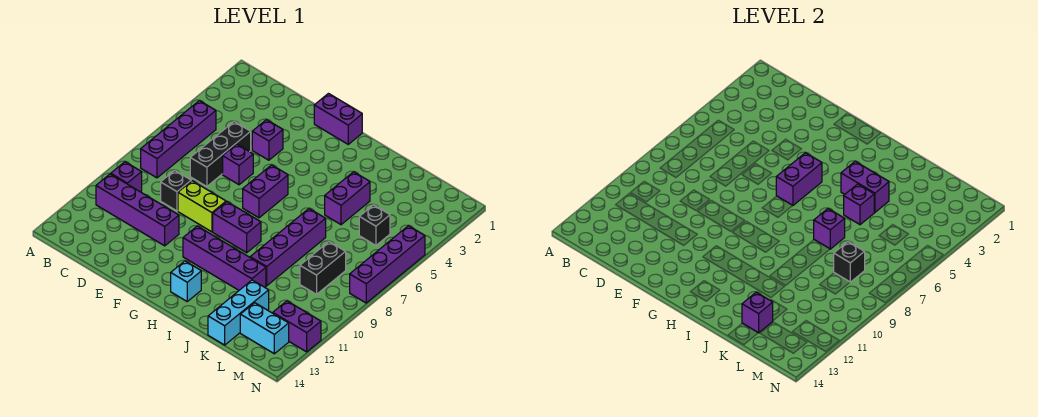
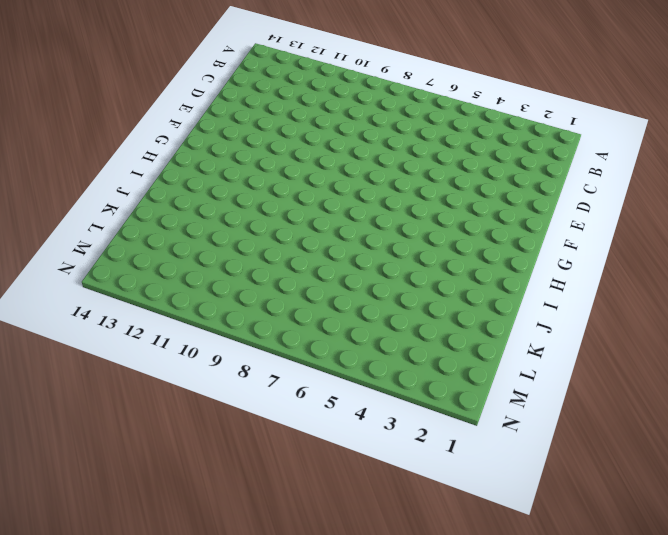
none -> purple 1x4 brick [141,101,216,178]
none -> purple 1x1 brick [111,162,142,192]
none -> purple 1x4 brick [96,174,179,246]

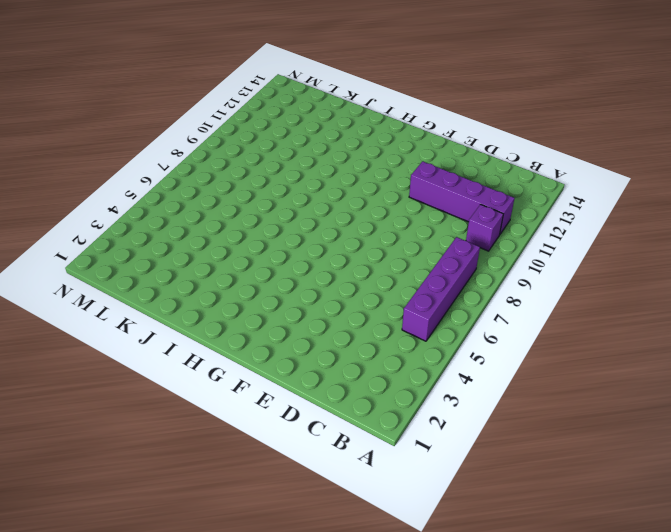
none -> black 1x3 brick [190,122,251,187]
none -> black 1x1 brick [161,170,191,211]
none -> purple 1x1 brick [252,120,283,160]

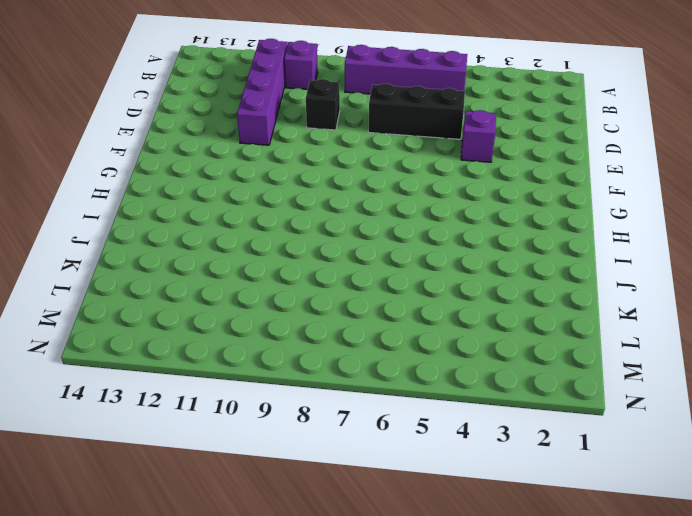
none -> purple 1x1 brick [223,144,253,185]
none -> lime 1x2 brick [178,181,226,232]
none -> purple 1x2 brick [314,94,362,144]

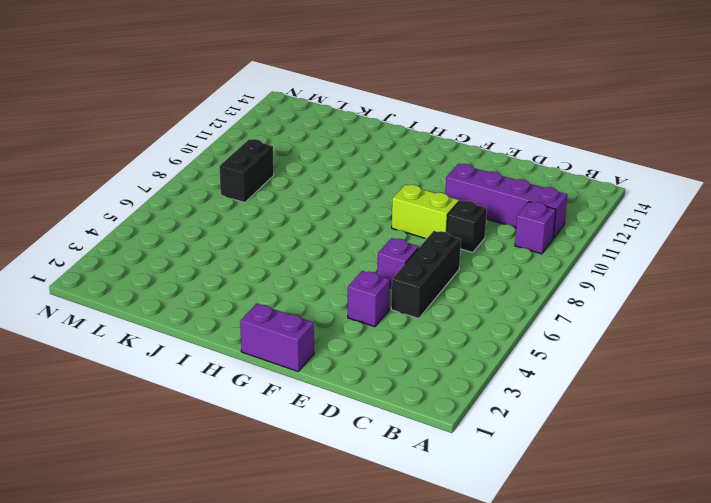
none -> purple 1x4 brick [141,101,216,178]
none -> purple 1x2 brick [243,165,288,218]
none -> purple 1x2 brick [213,202,261,253]

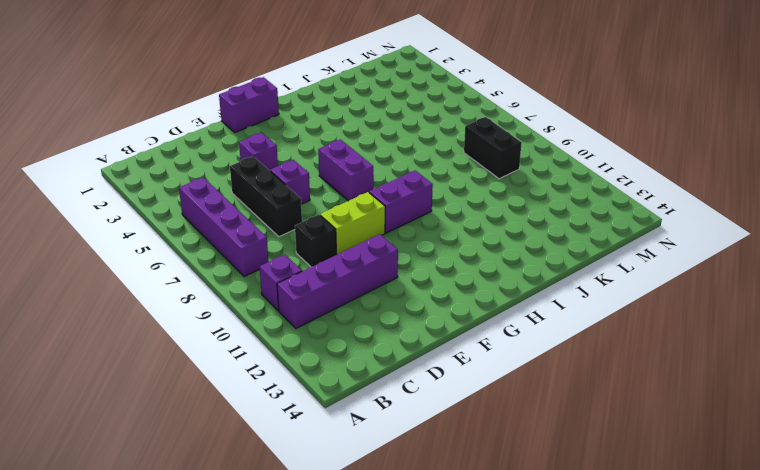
none -> purple 1x4 brick [183,226,266,290]
none -> cyan 1x1 brick [171,261,201,301]
none -> purple 1x2 brick [325,172,370,225]

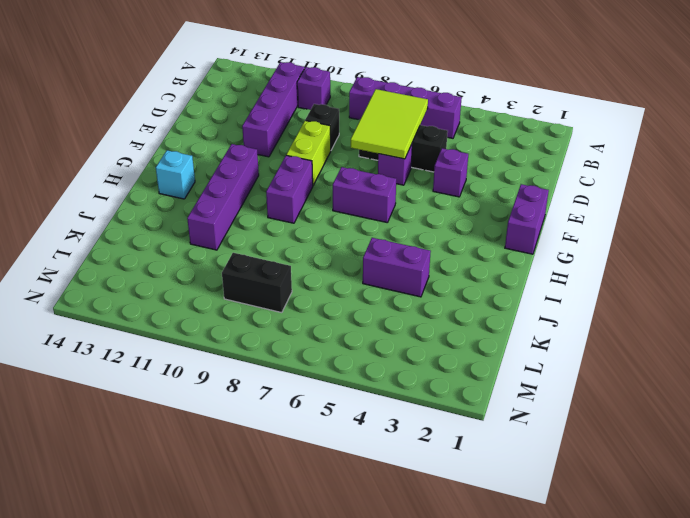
lime 2x3 tile [351,89,428,159] -> none
none -> purple 1x4 brick [250,209,326,286]
none -> cyan 1x3 brick [208,280,269,345]
none -> black 1x1 brick [359,205,390,245]

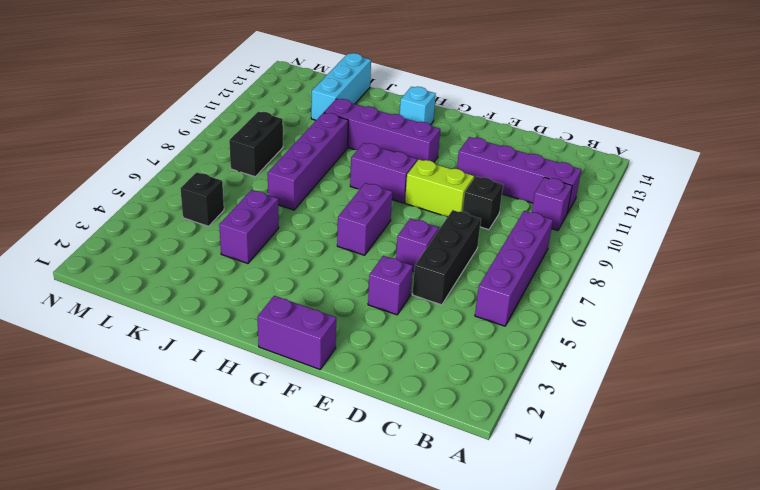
none -> cyan 1x2 brick [240,303,289,354]
none -> purple 1x2 brick [273,301,321,352]
none -> purple 1x4 brick [350,226,425,303]

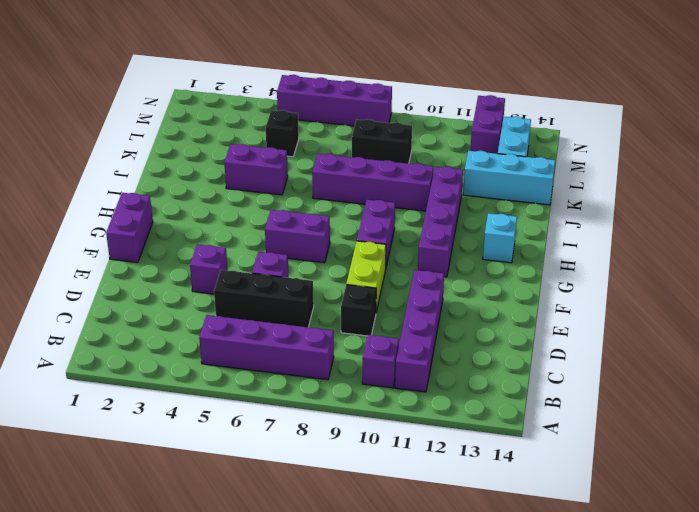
none -> purple 1x2 brick [776,153,822,205]
none -> purple 1x2 brick [841,161,889,213]
none -> purple 1x1 brick [844,184,874,225]

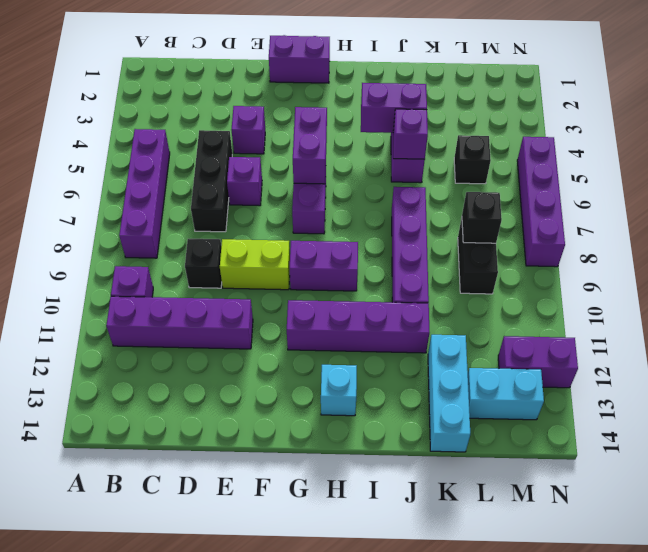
none -> purple 1x1 brick [814,209,845,249]
none -> purple 1x1 brick [742,292,773,333]

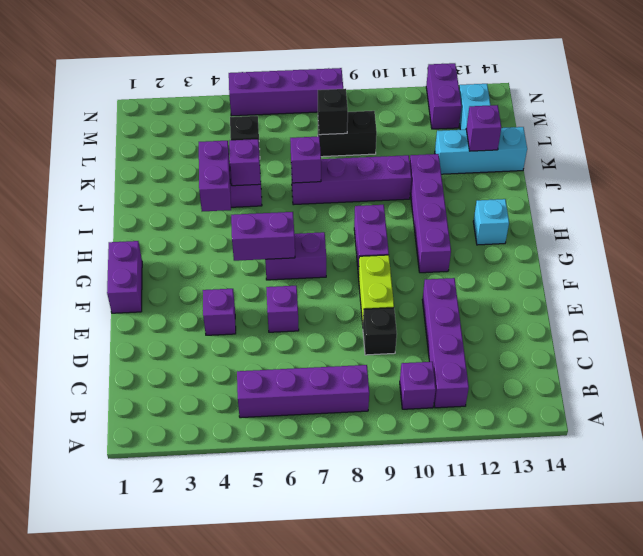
none -> black 1x3 brick [190,122,251,187]

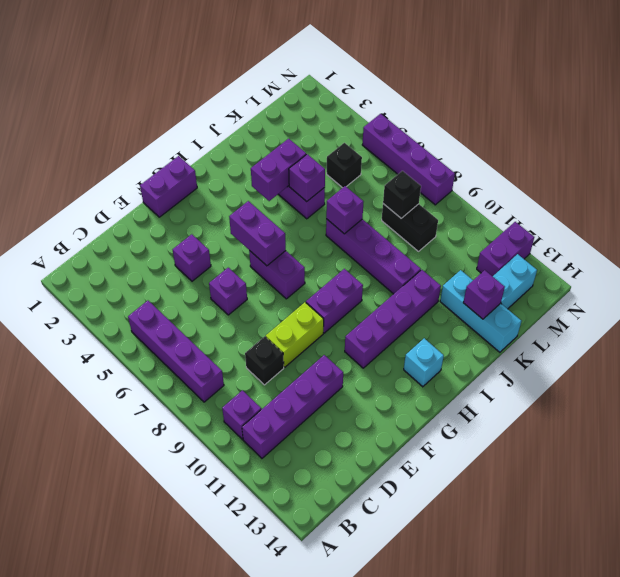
none -> black 1x3 brick [190,122,251,187]

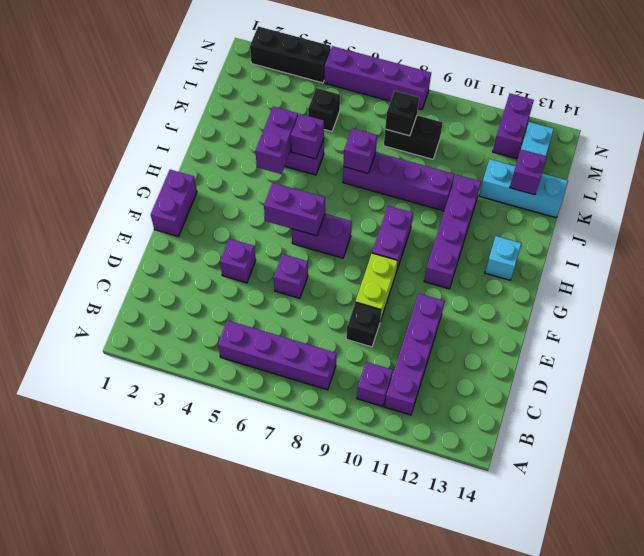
black 1x3 brick [250,26,331,83] -> black 1x3 brick moved to [190,122,251,187]

